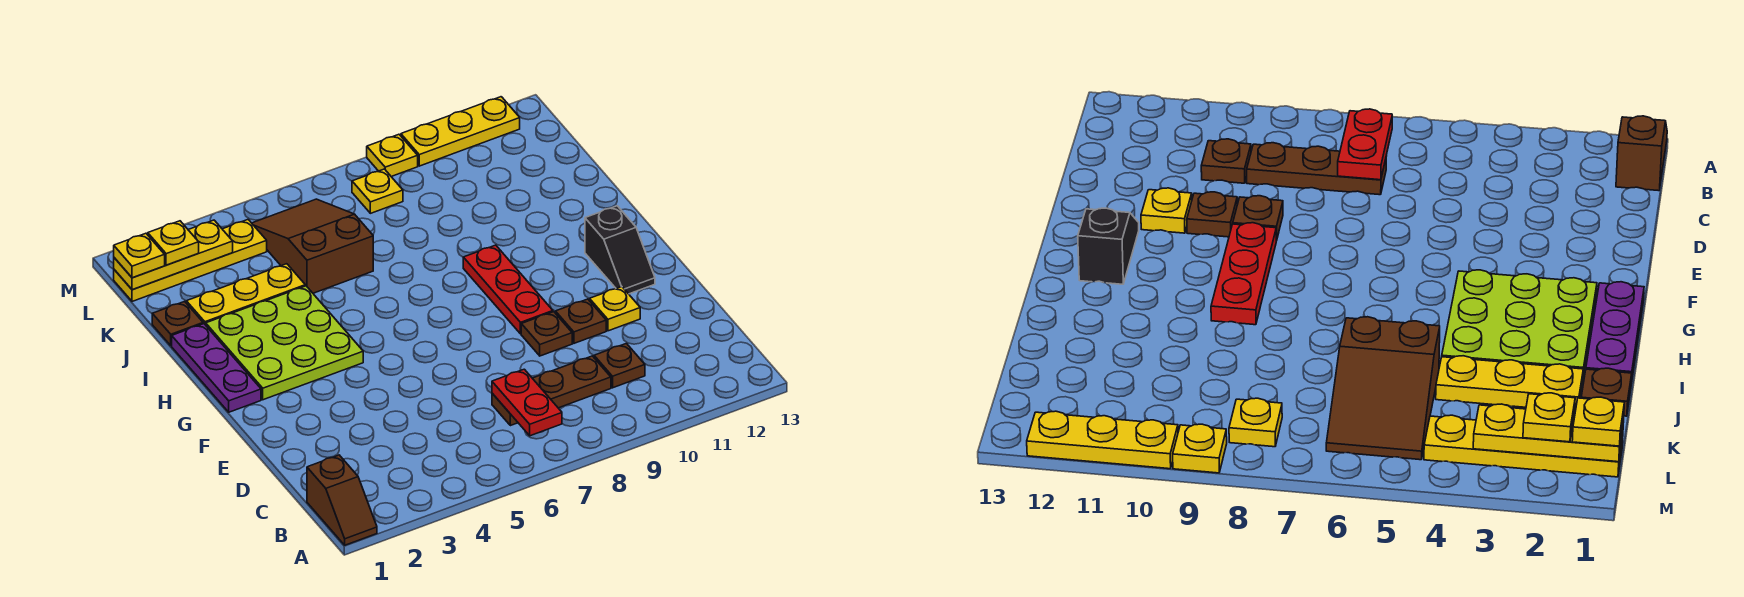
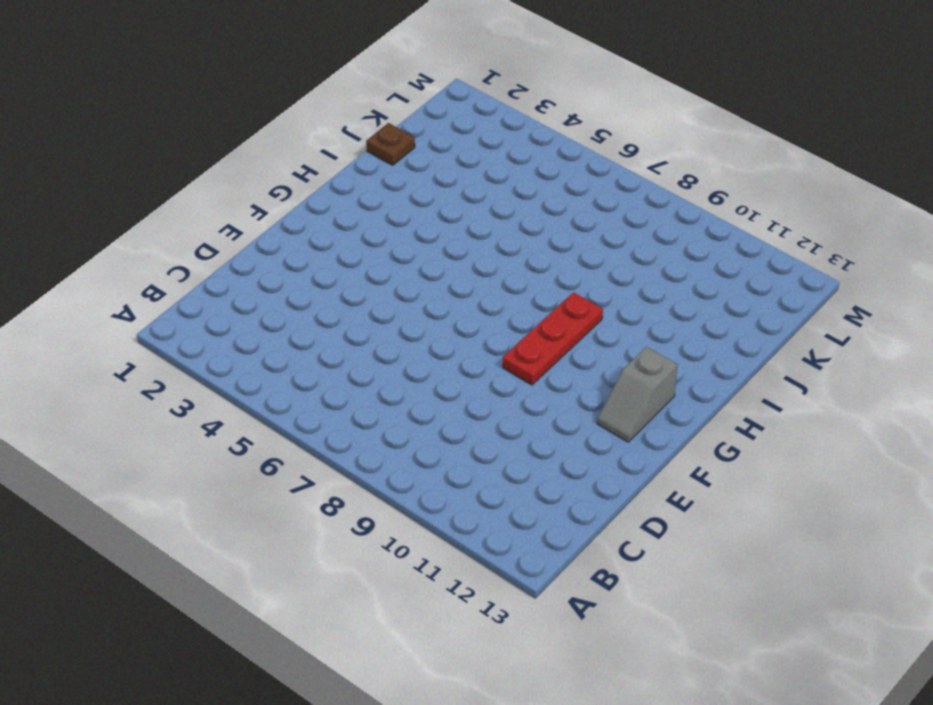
grey 1x2 slope [597,347,678,442] -> black 1x2 slope [585,206,655,294]
none -> brown 1x2 slope [307,455,377,545]
none -> brown 1x3 plate [492,356,611,426]
none -> brown 1x1 plate [594,343,645,388]

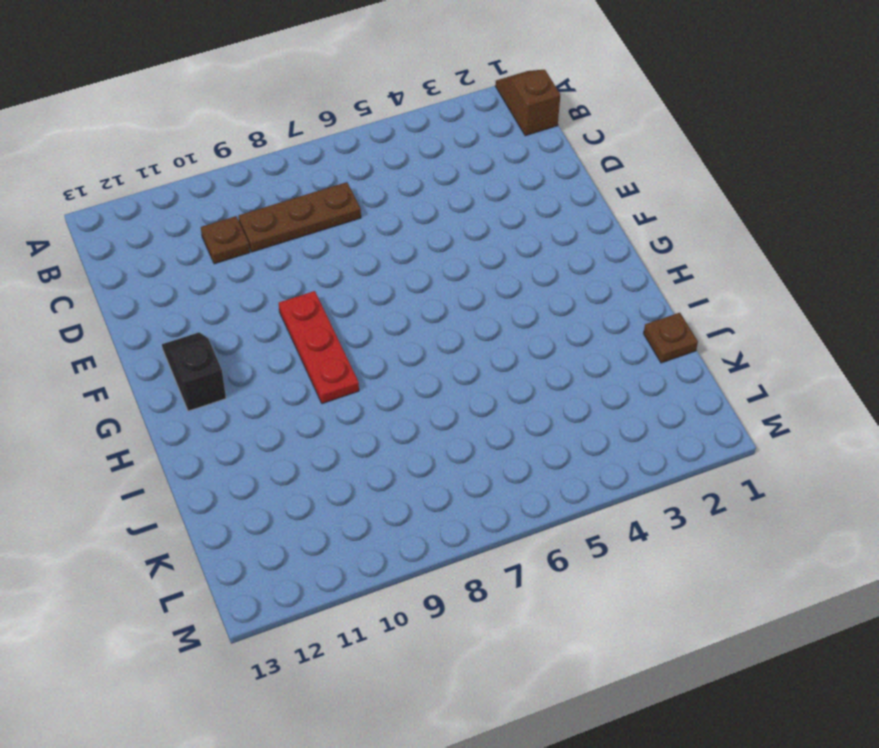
none -> brown 1x1 plate [521,312,572,356]
none -> brown 1x1 plate [555,299,606,343]
none -> yellow 1x1 plate [590,286,640,331]

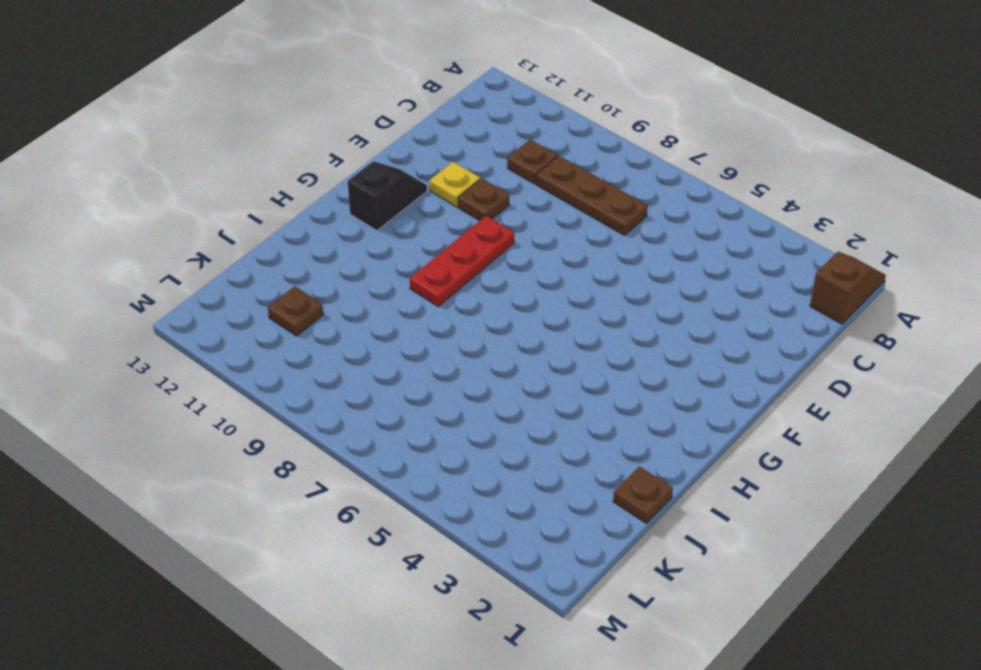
brown 1x1 plate [268,286,323,336] -> brown 1x1 plate moved to [521,312,572,356]
none -> purple 1x3 plate [172,324,261,412]
none -> lime 3x3 plate [206,286,363,400]
none -> yellow 1x3 plate [186,264,305,325]

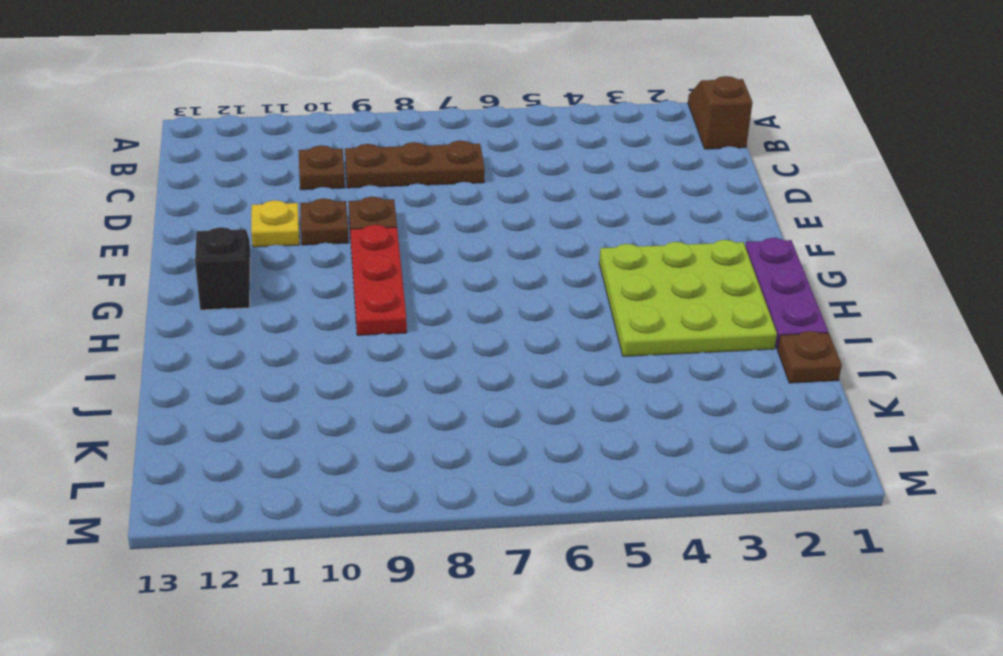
none -> yellow 1x3 plate [186,264,305,325]
none -> brown 2x3 slope [252,199,373,293]
none -> yellow 1x4 plate [114,220,267,301]

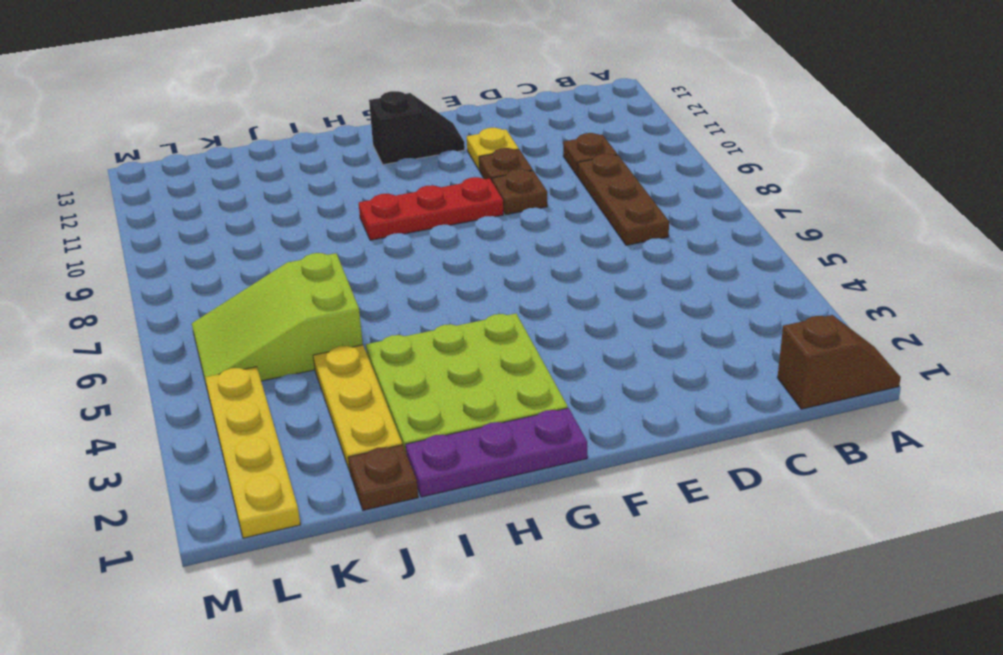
lime 2x3 slope [192,253,363,387] -> brown 2x3 slope [252,199,373,293]
none -> yellow 1x1 plate [352,169,403,213]
none -> yellow 1x1 plate [367,134,418,177]
none -> yellow 1x3 plate [401,97,520,166]

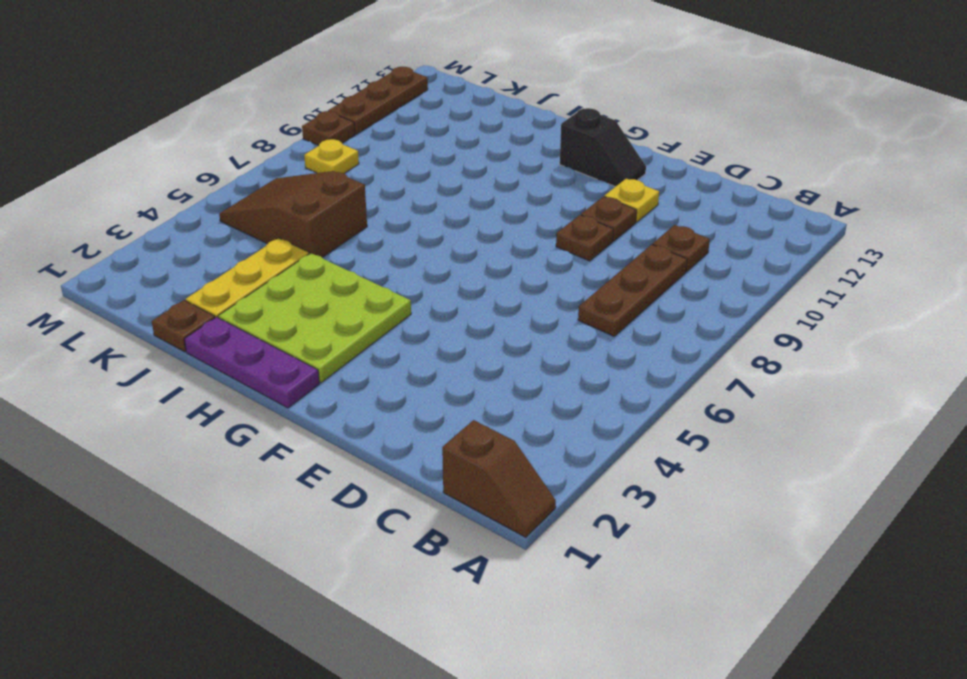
brown 1x1 plate [302,111,355,146] -> yellow 1x1 plate [367,134,418,177]
brown 1x3 plate [328,67,428,134] -> yellow 1x3 plate [401,97,520,166]
none -> red 1x3 plate [463,245,553,334]
none -> yellow 1x4 plate [114,220,267,301]
none -> red 1x2 plate [492,369,562,436]

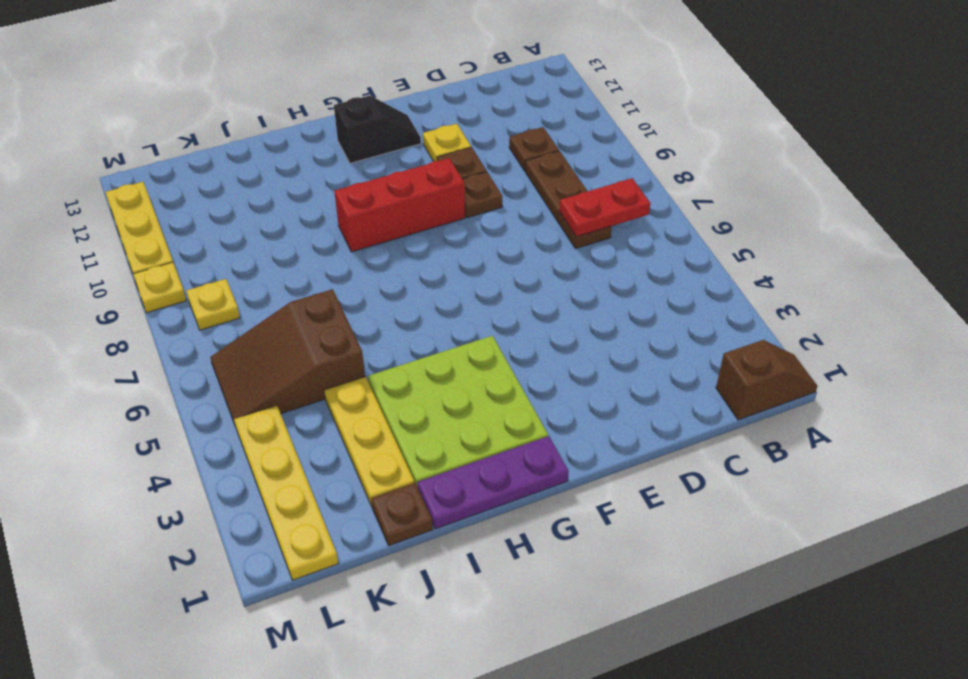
red 1x3 brick [334,158,465,252] -> red 1x3 plate [463,245,553,334]
none -> yellow 1x3 plate [114,220,233,290]
none -> yellow 1x1 plate [114,233,165,278]
none -> yellow 1x1 plate [148,221,199,265]

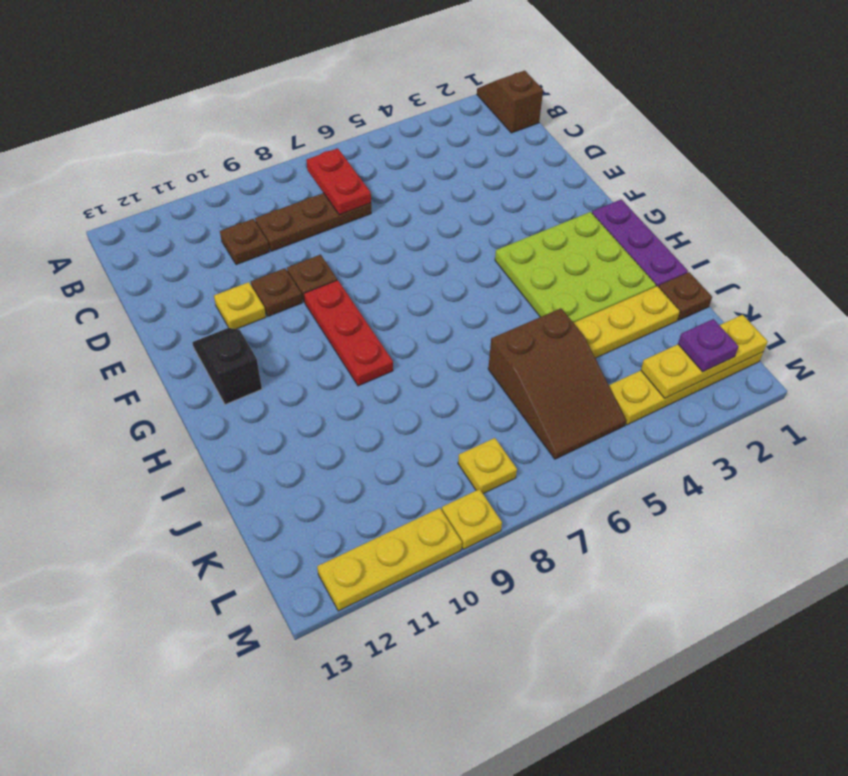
purple 1x1 plate [678,319,739,372] -> yellow 1x1 plate [148,221,199,265]
none -> yellow 1x1 plate [114,233,165,278]

